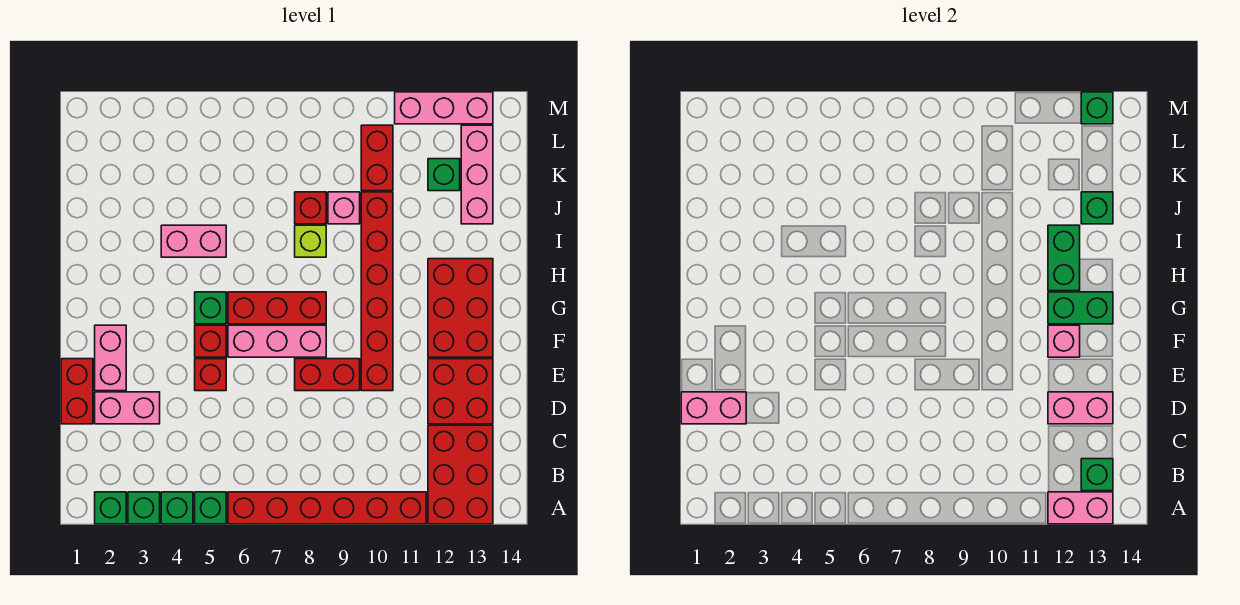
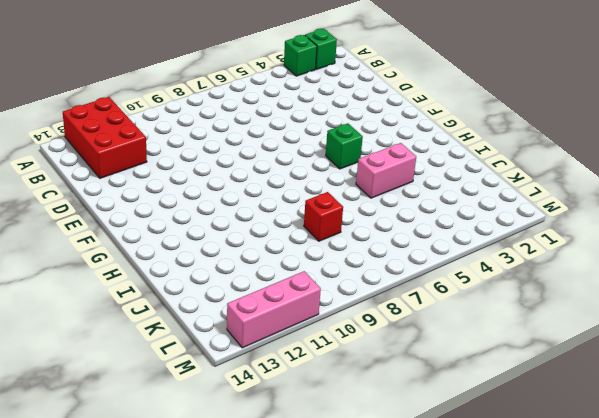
none -> green 1x1 brick [161,492,193,524]
none -> green 1x1 brick [195,492,226,524]
none -> red 1x6 brick [228,492,426,524]
none -> red 1x2 brick [61,359,93,424]

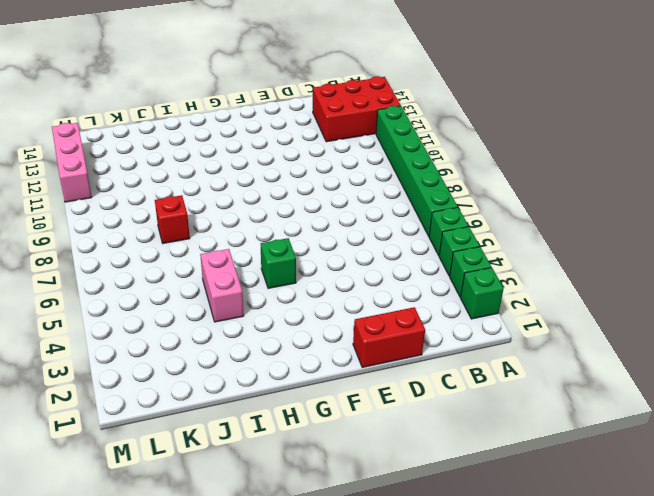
green 1x6 brick [376,106,458,236] -> red 1x6 brick [228,492,426,524]
none -> pink 1x2 brick [95,392,160,424]
none -> red 2x2 brick [428,359,493,424]
none -> pink 1x2 brick [95,325,126,391]
none -> red 1x1 brick [195,359,226,391]

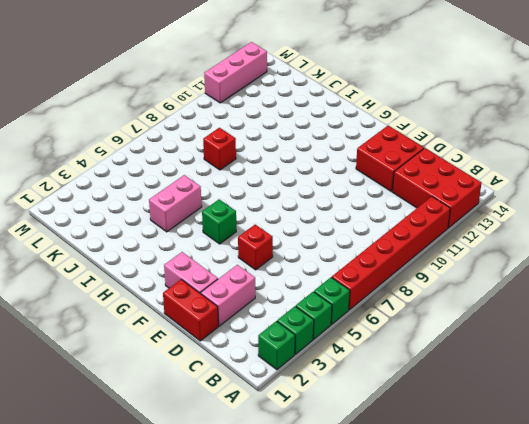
none -> red 1x2 brick [295,359,360,391]
none -> red 1x6 brick [361,192,393,391]
none -> red 1x1 brick [195,325,226,357]
none -> pink 1x3 brick [228,325,326,357]

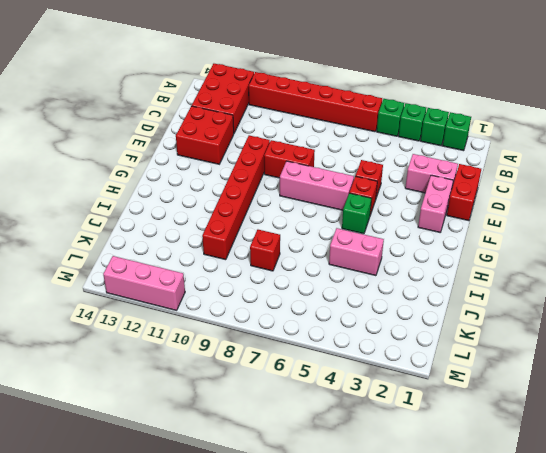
none -> red 2x3 brick [428,259,493,357]
none -> red 1x3 brick [228,292,326,324]
none -> lime 1x1 brick [295,225,326,257]
none -> pink 1x1 brick [328,192,360,224]

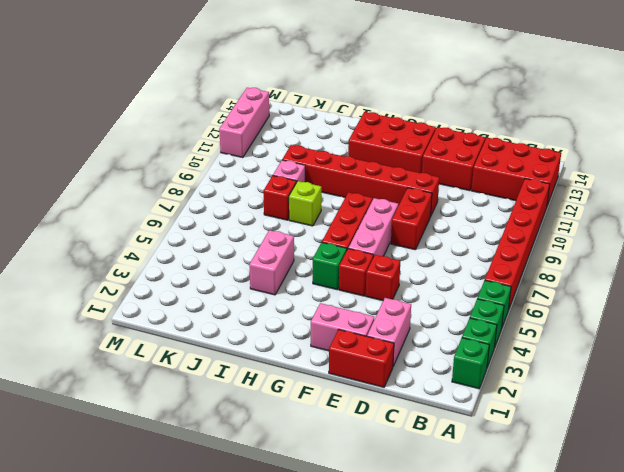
none -> pink 1x3 brick [461,125,493,224]
none -> red 1x2 brick [361,125,393,191]
none -> green 1x1 brick [428,159,460,191]
none -> pink 1x2 brick [1048,492,1113,524]

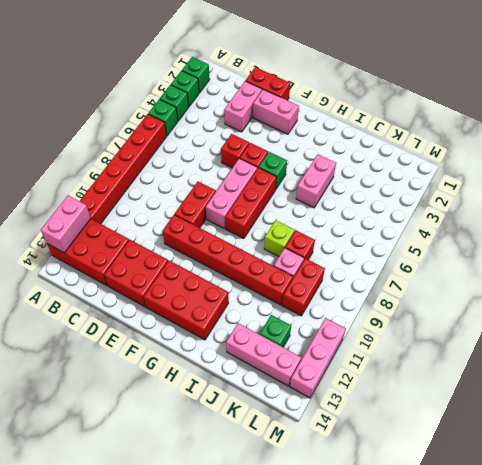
red 1x2 brick [282,258,325,316] -> red 1x2 brick turned to [361,125,393,191]
none -> green 1x1 brick [1081,459,1113,491]
none -> pink 1x2 brick [681,392,746,424]
none -> pink 1x2 brick [1048,392,1113,424]
none -> pink 1x1 brick [1048,325,1080,357]

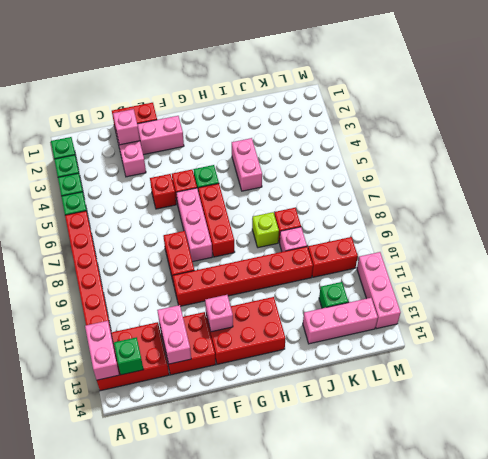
pink 1x1 brick [113,109,140,145] -> pink 1x2 brick [681,392,746,424]
none -> green 1x2 brick [1048,292,1113,324]
none -> green 1x2 brick [1048,225,1080,291]
none -> green 1x1 brick [1081,192,1113,224]
none -> green 1x1 brick [1081,92,1113,124]

